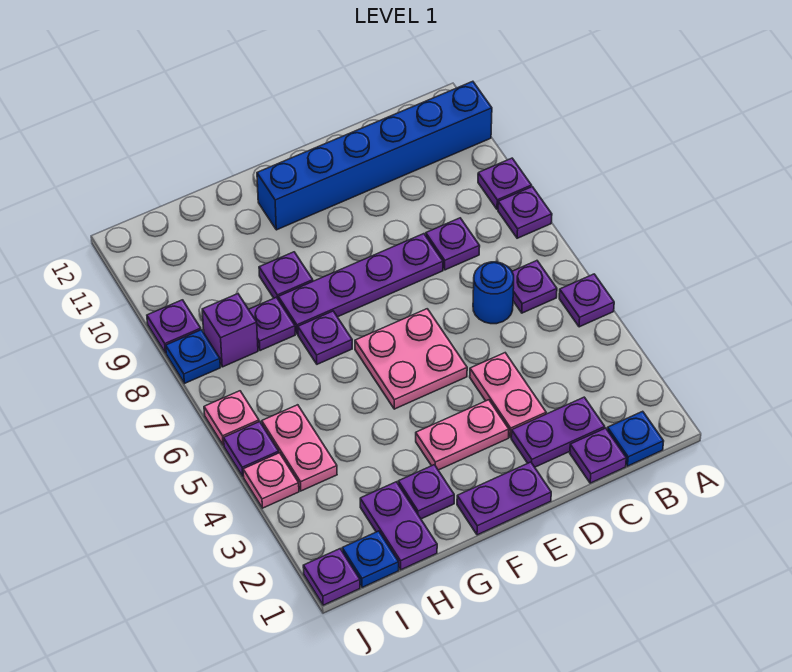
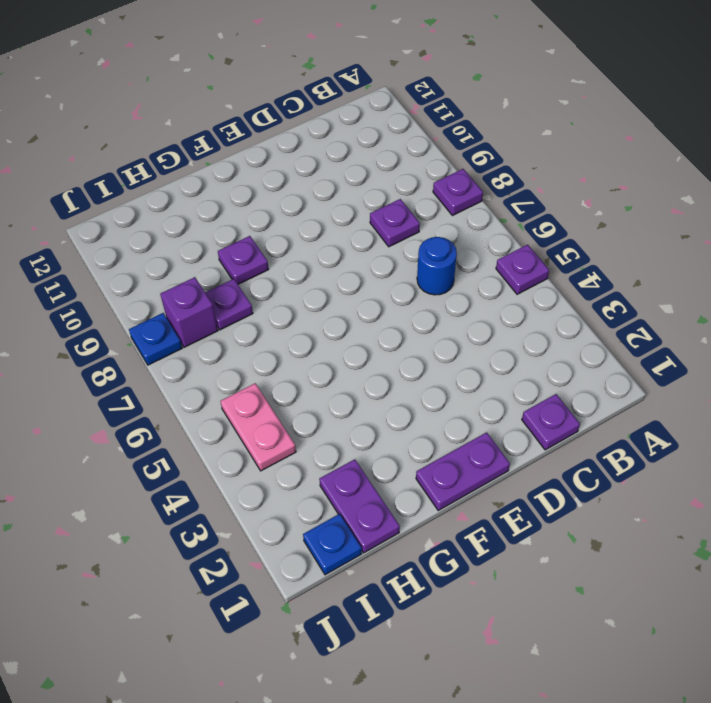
none -> purple 1x1 plate [478,158,532,209]
none -> blue 1x6 brick [257,81,492,230]
none -> blue 1x1 plate [607,411,664,466]

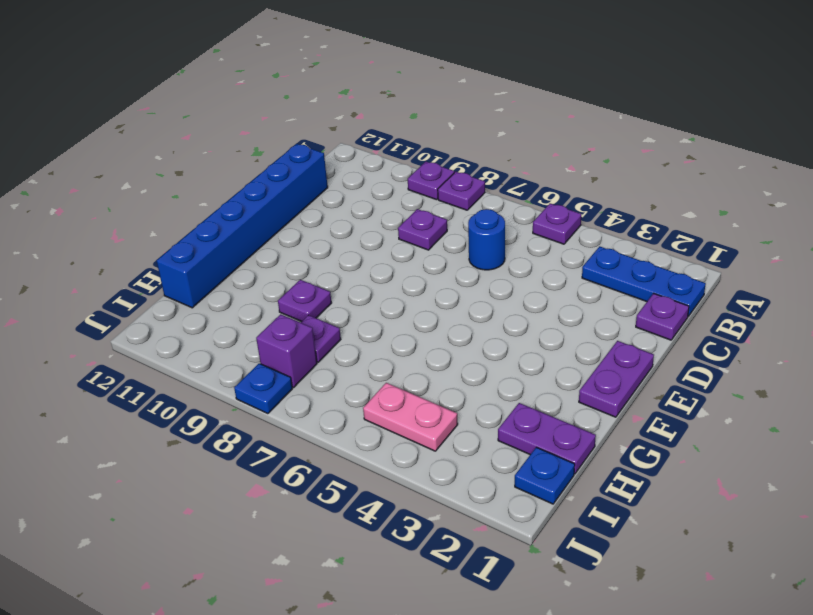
blue 1x3 plate [582,246,706,316] -> blue 1x1 plate [607,411,664,466]
blue 1x6 brick [157,144,328,308] -> blue 1x6 brick moved to [257,81,492,230]
none -> purple 1x1 plate [512,261,557,313]
none -> purple 1x2 plate [511,397,605,467]
none -> pink 1x2 plate [470,353,546,437]

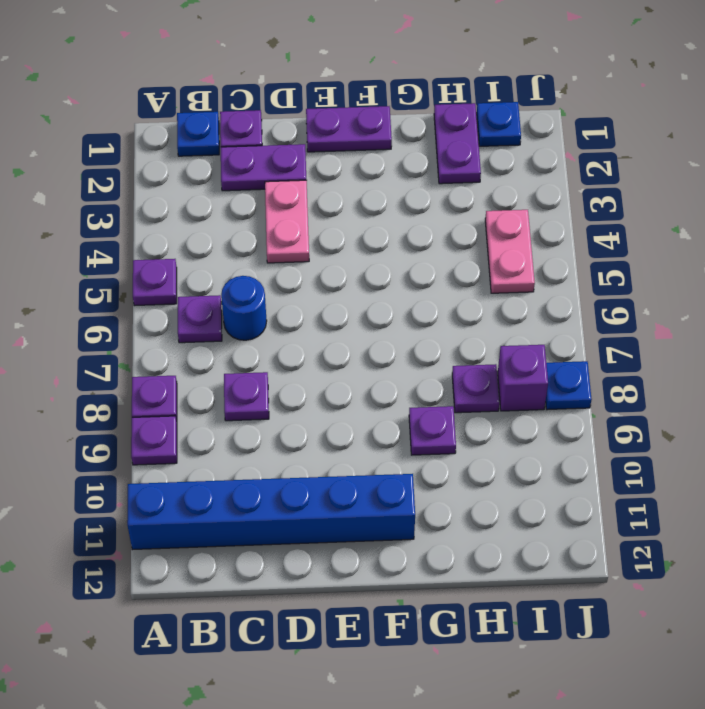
none -> purple 1x4 plate [278,234,443,334]
none -> pink 1x2 plate [416,400,509,470]
none -> pink 2x2 plate [355,309,467,409]

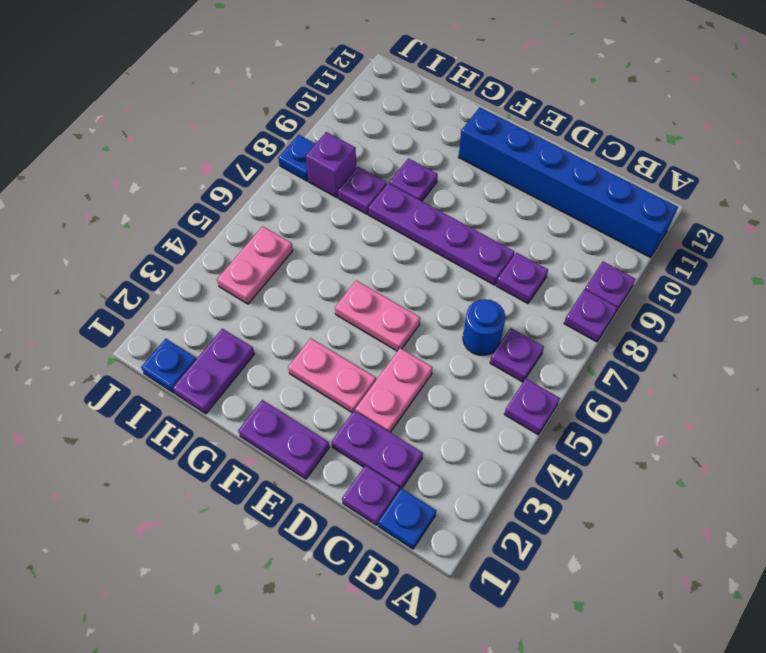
pink 1x2 plate [335,280,420,351] -> pink 2x2 plate [355,309,467,409]
none -> purple 1x1 plate [398,465,454,519]
none -> purple 1x1 plate [298,311,352,364]
none -> purple 1x1 plate [303,549,360,605]

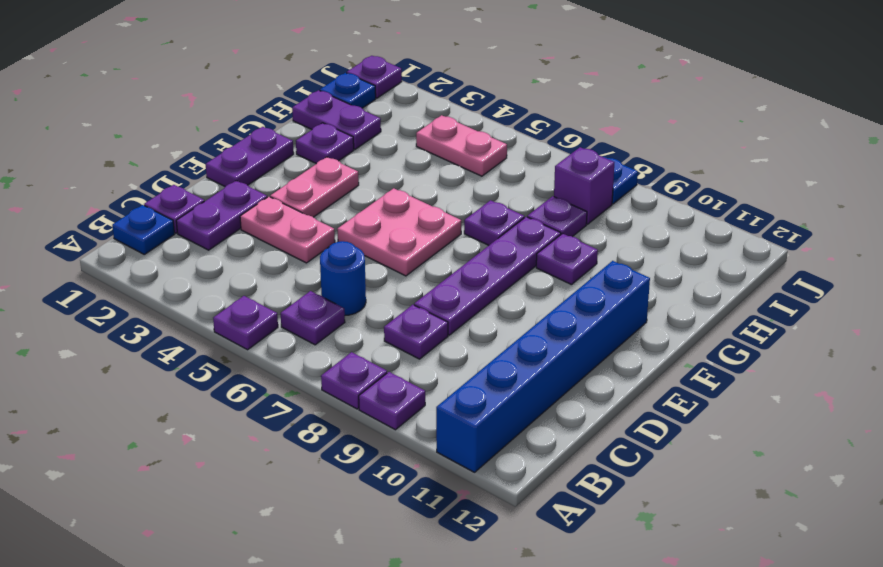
none -> pink 1x1 plate [243,453,299,508]
none -> purple 1x1 plate [224,422,279,476]
none -> pink 1x1 plate [204,391,259,445]

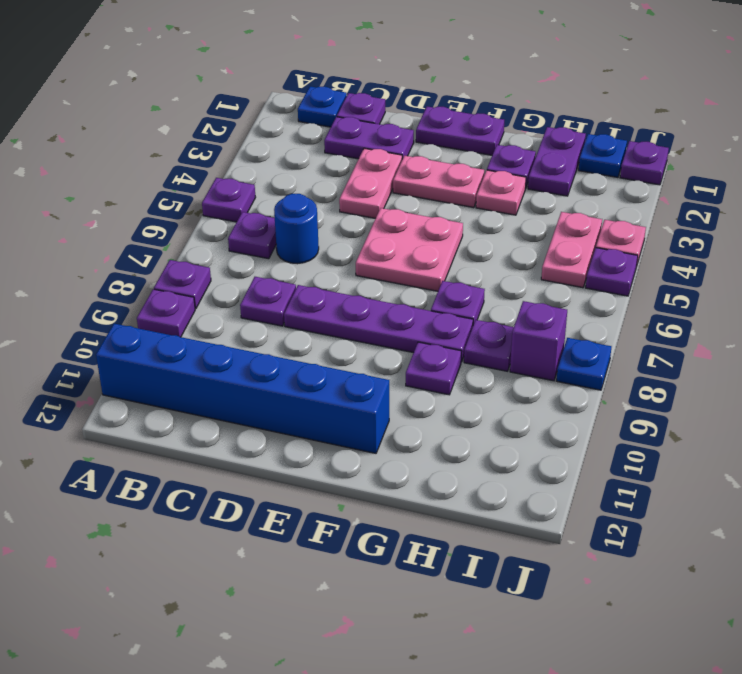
pink 1x1 plate [476,170,526,215] -> pink 1x1 plate moved to [204,391,259,445]
none -> purple 1x1 plate [147,300,201,353]

